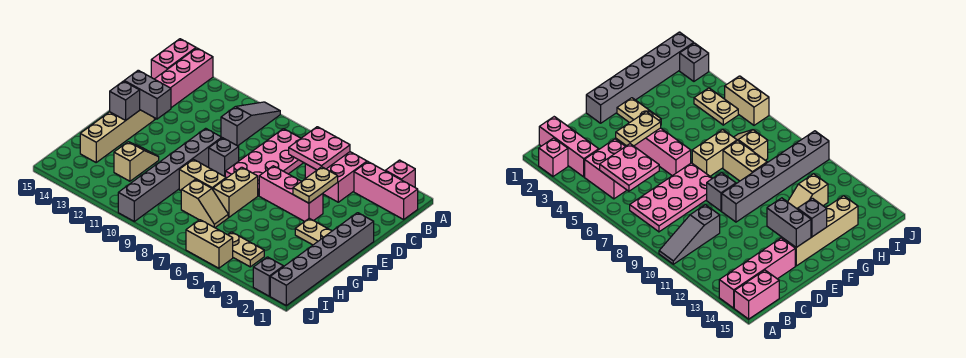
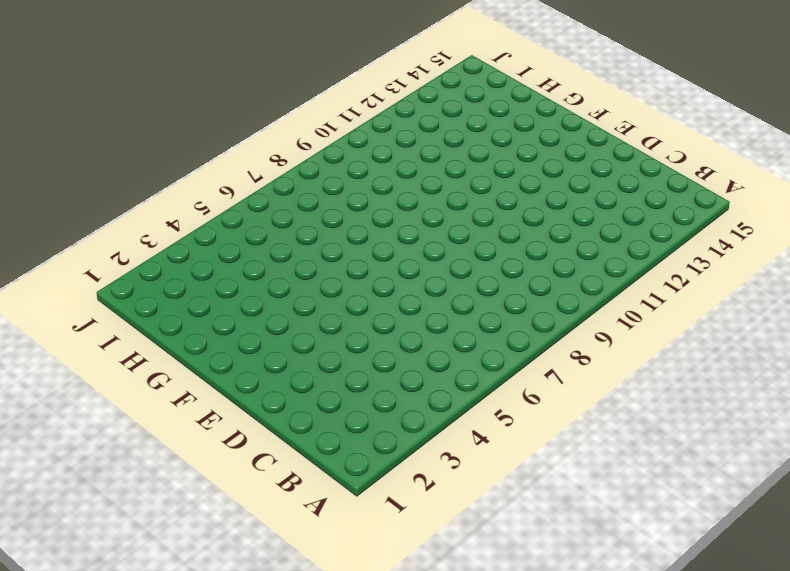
none -> pink 1x1 brick [386,160,415,187]
none -> grey 1x3 slope [221,102,280,146]
none -> pink 1x4 brick [154,48,213,120]

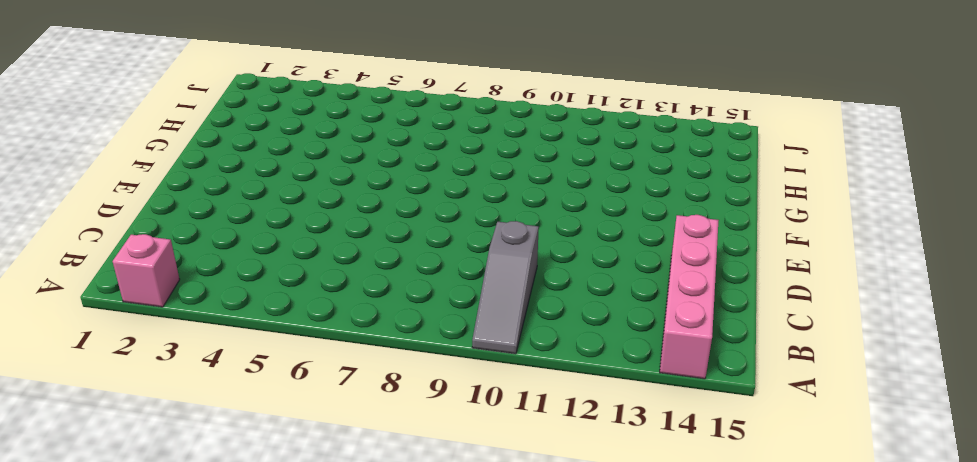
none -> pink 1x2 brick [151,39,196,79]
none -> pink 1x3 brick [354,162,418,219]
none -> pink 2x2 brick [305,152,367,202]

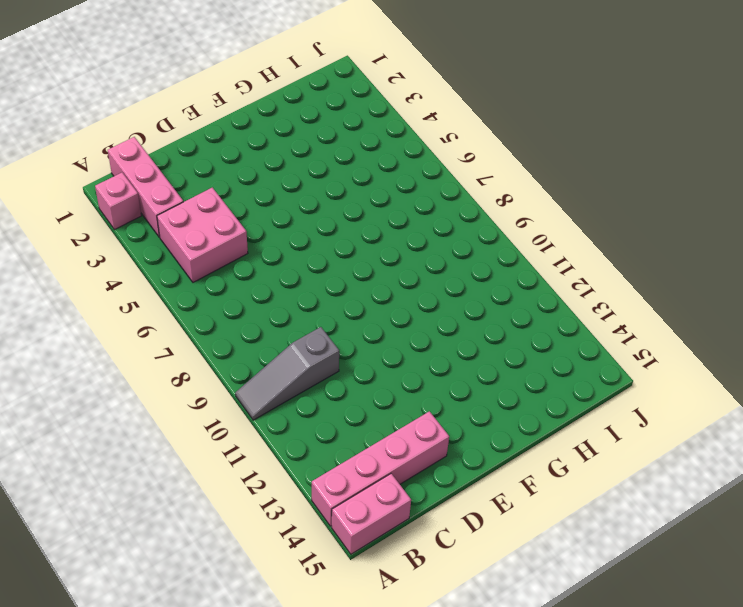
none -> pink 2x4 plate [225,129,304,196]
none -> grey 1x6 brick [270,213,374,306]
none -> pink 1x3 brick [259,166,323,221]

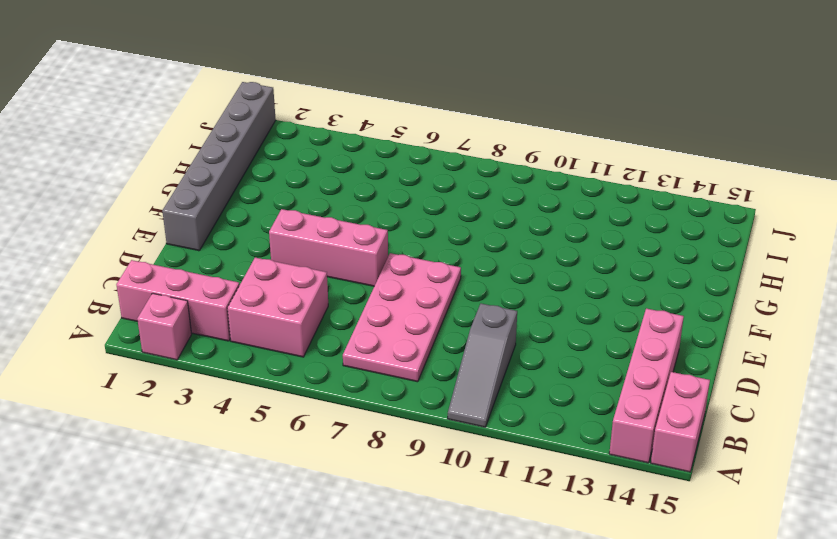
none -> grey 1x1 brick [209,138,239,176]
none -> grey 1x6 brick [118,128,222,221]
none -> tan 1x4 brick [80,110,154,162]

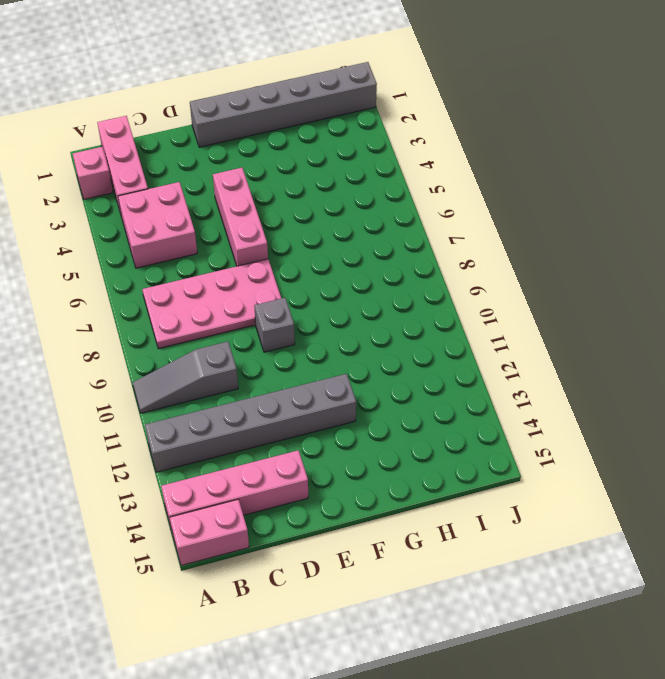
grey 1x6 brick [145,374,356,472] -> grey 1x6 brick moved to [118,128,222,221]
none -> tan 1x4 brick [80,110,154,162]
none -> tan 1x2 plate [295,218,332,245]
none -> tan 1x2 brick [213,167,258,217]

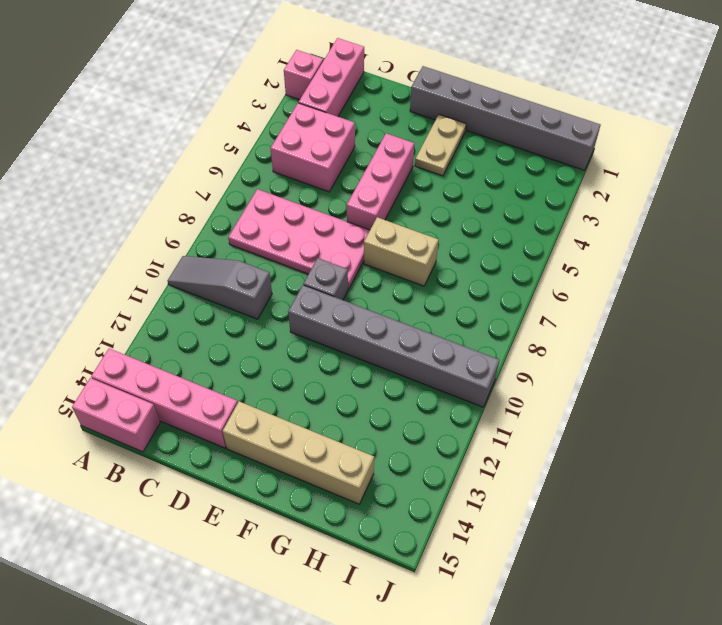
none -> tan 1x2 brick [179,159,226,191]
none -> tan 1x2 slope [114,142,159,181]
none -> tan 1x2 slope [181,179,228,228]

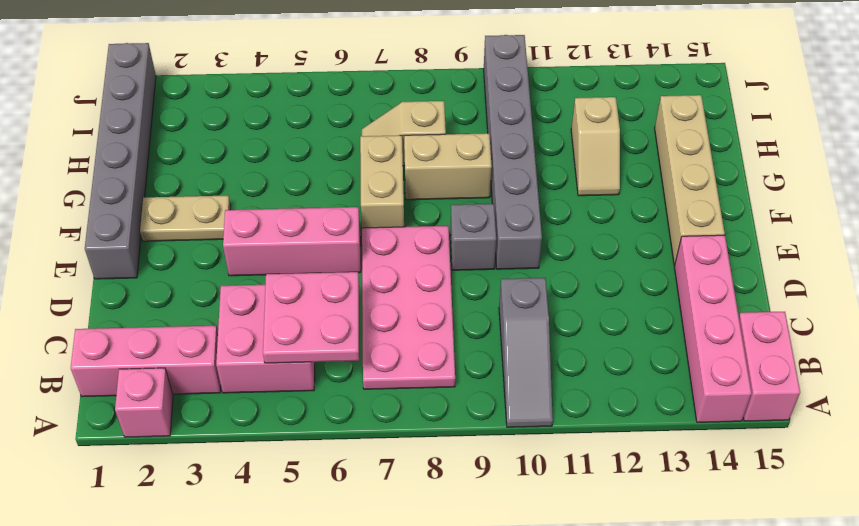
none -> tan 1x2 plate [228,232,264,267]
none -> grey 1x1 brick [253,257,283,296]
none -> tan 1x2 brick [186,220,233,268]

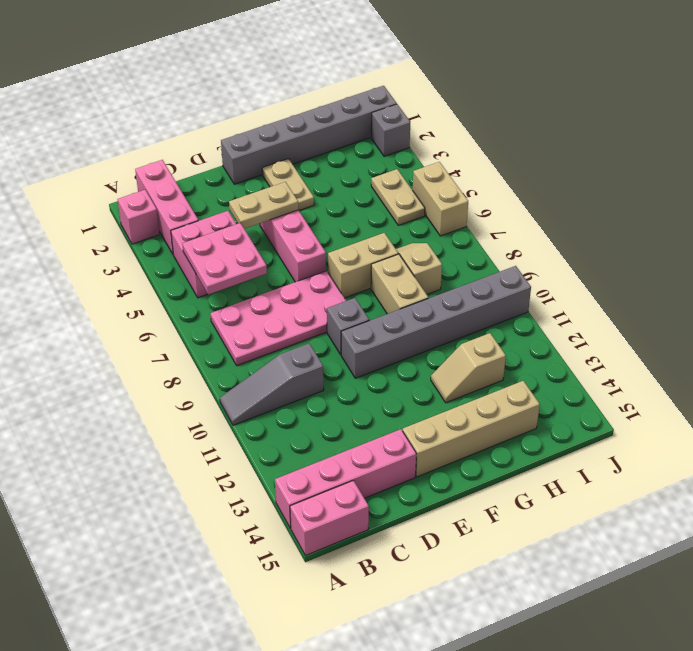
none -> grey 1x2 brick [124,70,171,119]
none -> grey 1x1 brick [110,81,140,120]

